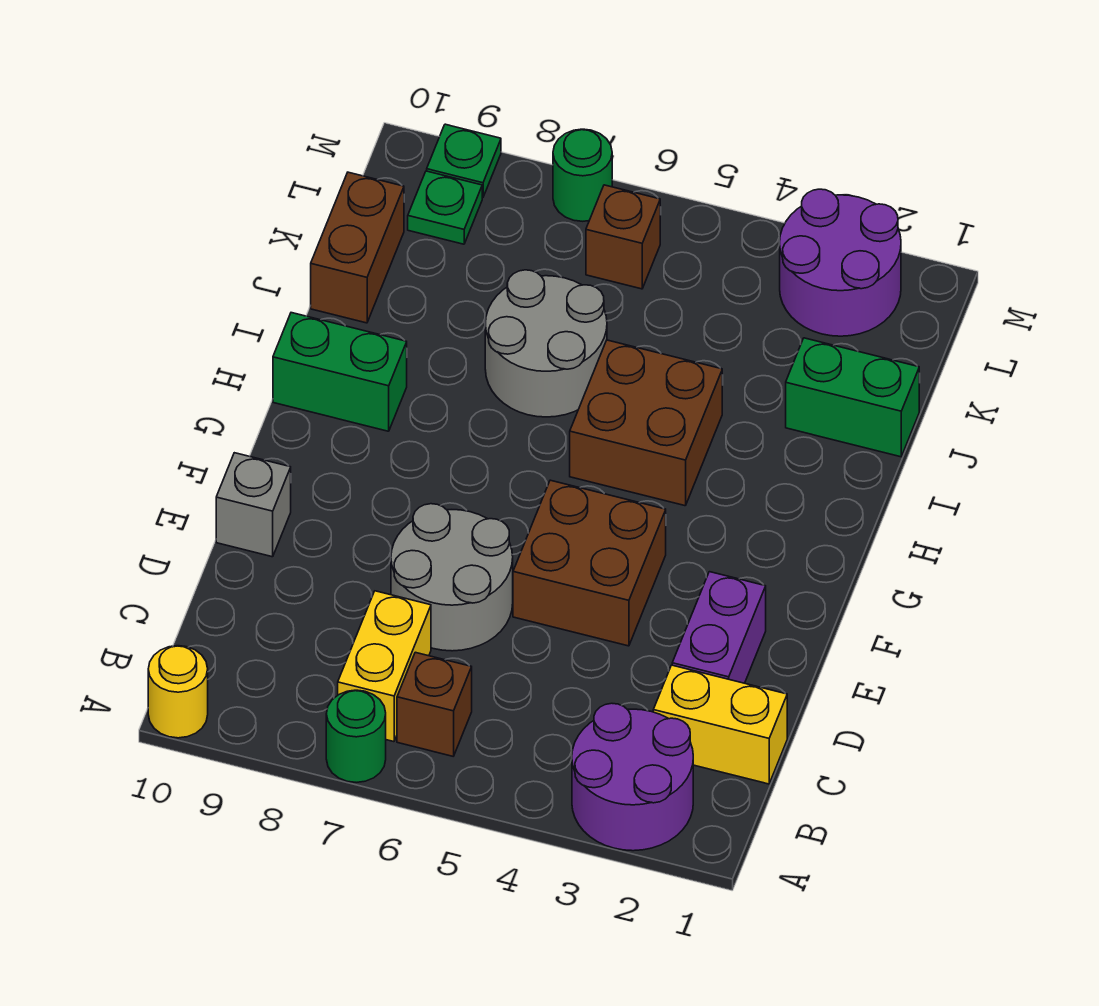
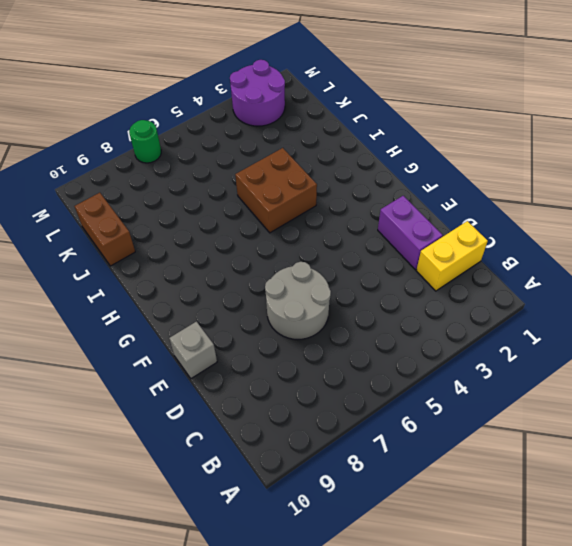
none -> purple 2x2 round brick [572,703,693,851]
none -> green 1x1 round brick [326,690,386,782]
none -> yellow 1x1 round brick [148,646,208,738]

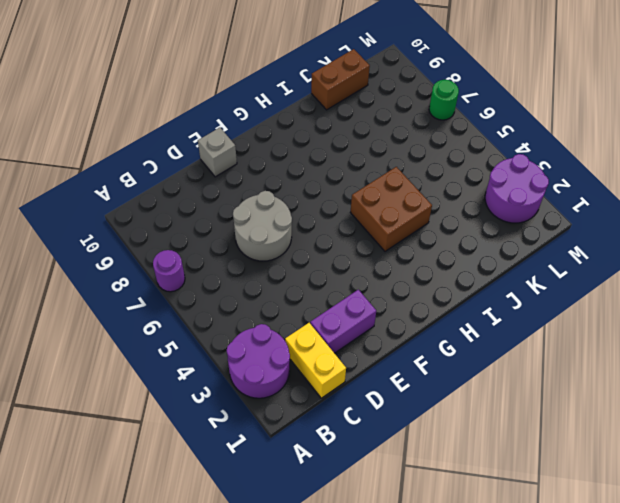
purple 1x1 round brick [153,250,185,292] -> green 1x1 round brick [326,690,386,782]
none -> yellow 1x1 round brick [148,646,208,738]
none -> brown 1x1 brick [397,652,472,756]
none -> yellow 1x2 brick [338,591,431,742]

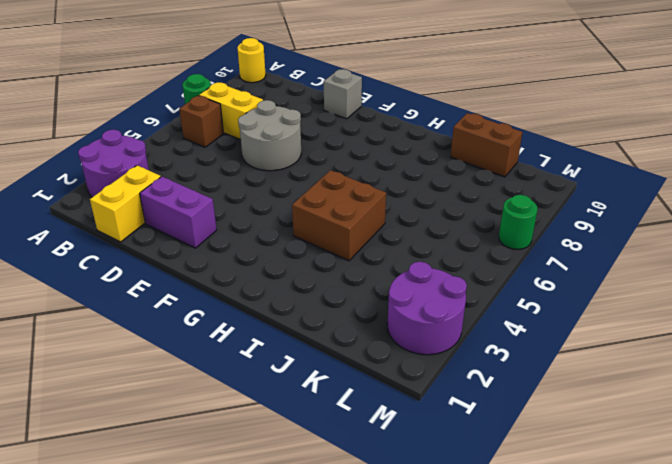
none -> brown 2x2 brick [513,480,666,646]
none -> green 1x2 brick [273,313,407,431]
none -> grey 2x2 round brick [485,270,607,417]

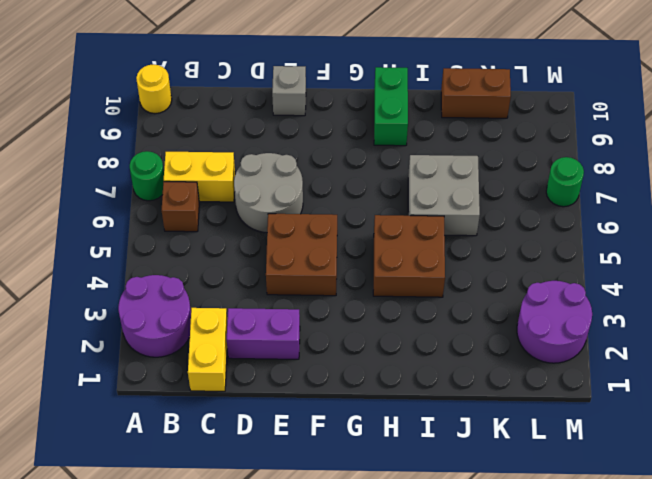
grey 2x2 brick [408,155,480,236] -> grey 2x2 round brick [485,270,607,417]
none -> green 1x2 brick [786,338,919,457]
none -> brown 1x1 brick [586,185,660,289]
none -> green 1x1 plate [408,171,482,244]

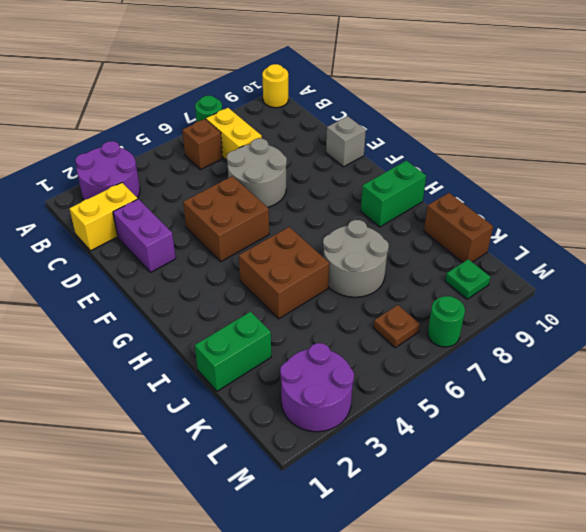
brown 1x1 plate [374,305,420,348] -> brown 1x1 brick [586,185,660,289]
none -> green 1x1 plate [427,124,501,198]

